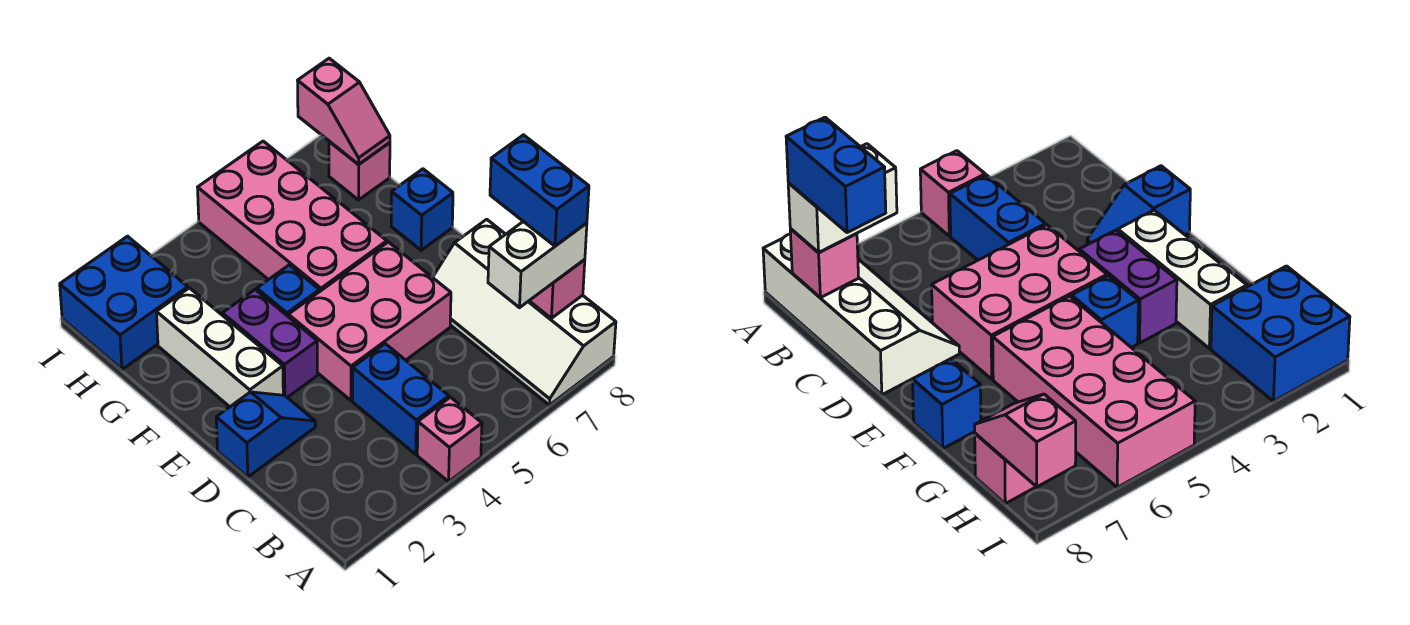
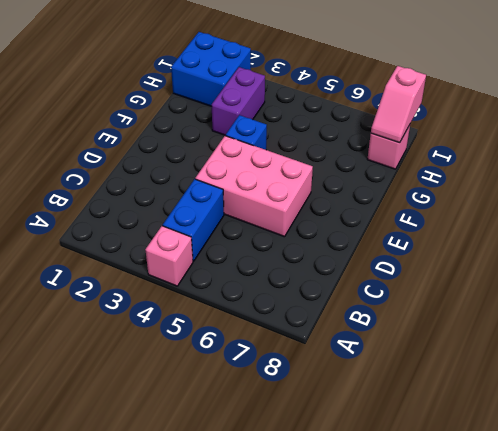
purple 1x2 brick [212,67,265,135] -> purple 1x2 brick moved to [222,290,318,398]
none -> white 2x4 slope [433,219,616,405]
none -> blue 1x2 slope [216,392,315,477]
none -> white 1x3 brick [156,288,283,407]

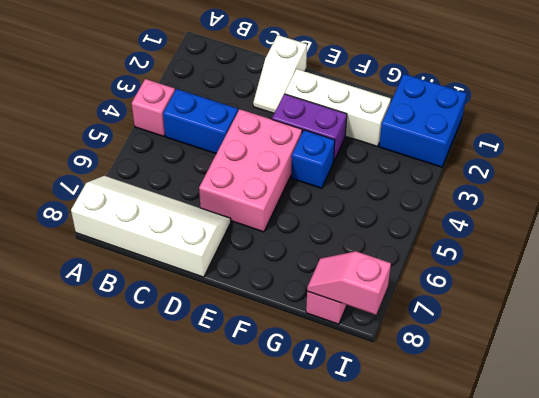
white 1x2 slope [253,35,307,113] -> blue 1x2 slope [216,392,315,477]
none -> pink 2x4 brick [198,141,387,292]
none -> blue 1x1 brick [391,169,453,250]
none -> pink 1x1 brick [529,260,585,318]

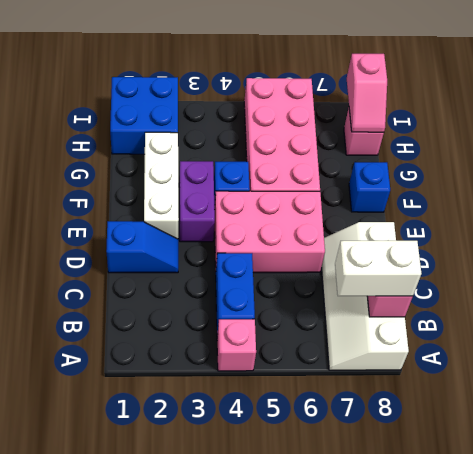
none -> blue 1x2 brick [490,135,589,246]

